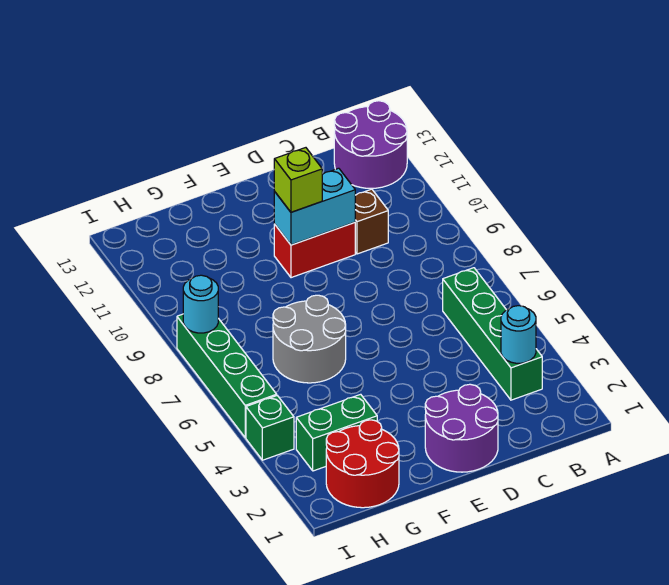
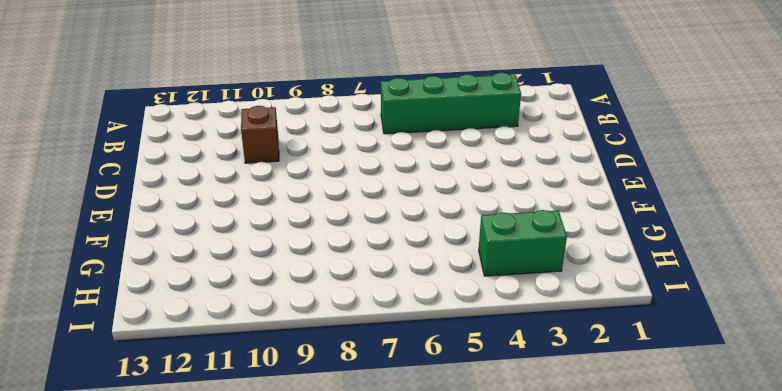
green 1x2 brick [479,210,567,276] -> green 1x2 brick turned to [296,394,377,471]
none -> purple 2x2 round brick [334,101,407,188]
none -> purple 2x2 round brick [425,384,498,472]
none -> red 1x2 brick [274,222,355,278]

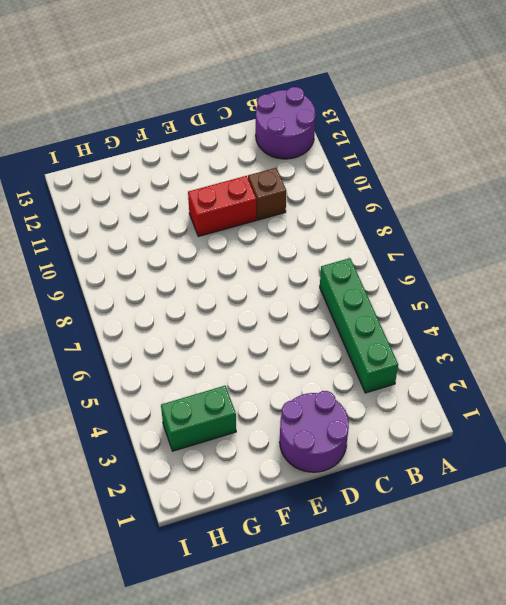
none -> grey 2x2 round brick [273,295,346,383]
none -> red 2x2 round brick [326,420,399,508]
none -> green 1x1 brick [246,396,294,460]

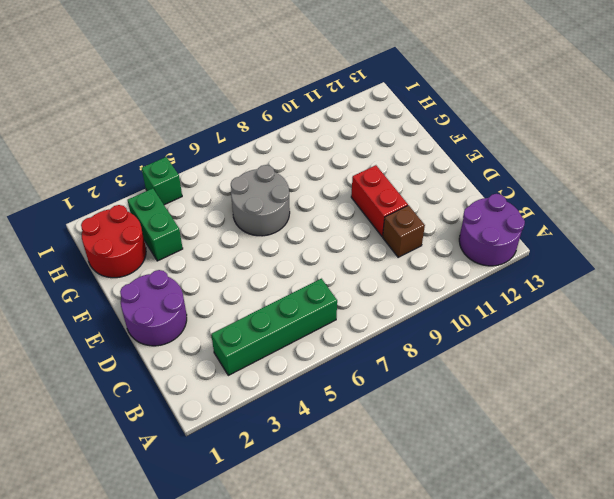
none -> green 1x4 brick [177,314,277,438]
none -> cyan 1x1 round brick [501,306,536,363]
none -> cyan 1x2 brick [274,168,355,245]

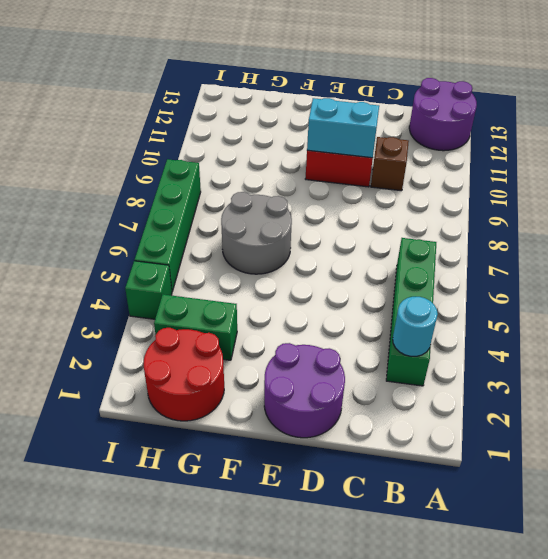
none -> cyan 1x1 round brick [183,275,218,333]
none -> lime 1x1 brick [274,148,322,212]

